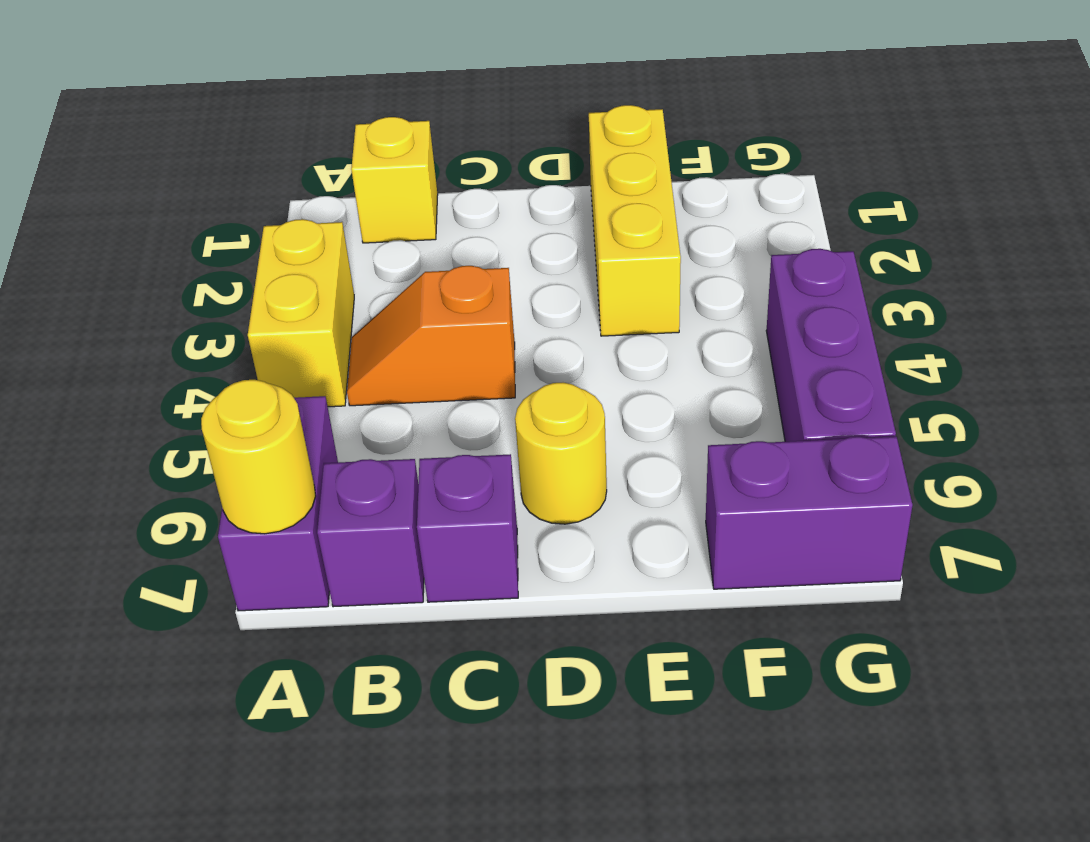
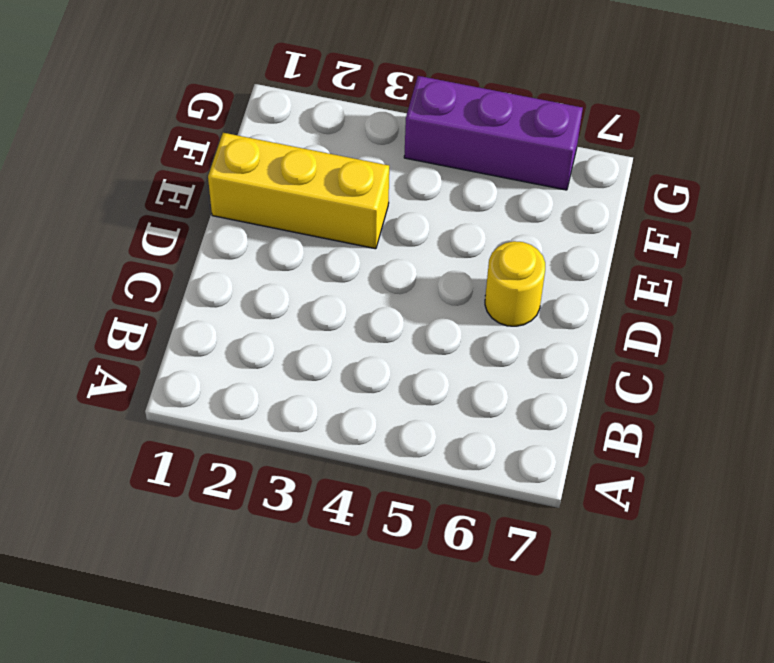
none -> yellow 1x2 brick [248,219,354,407]
none -> purple 1x2 brick [218,396,338,611]

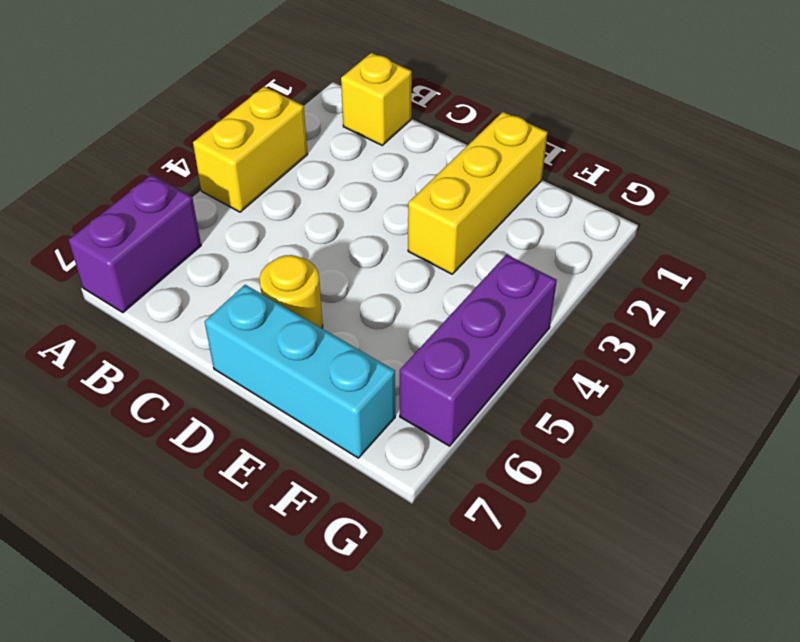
cyan 1x3 brick [205,285,395,458] -> purple 1x2 brick [706,437,913,589]
none -> orange 1x2 slope [347,266,515,406]
none -> purple 1x1 brick [317,459,424,607]

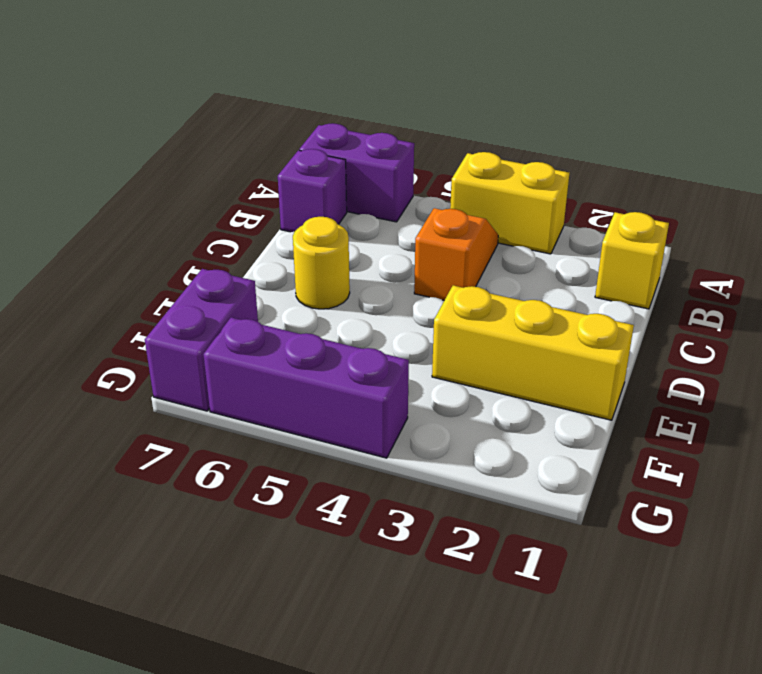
none -> purple 1x1 brick [417,454,518,602]
none -> yellow 1x1 round brick [201,380,316,534]

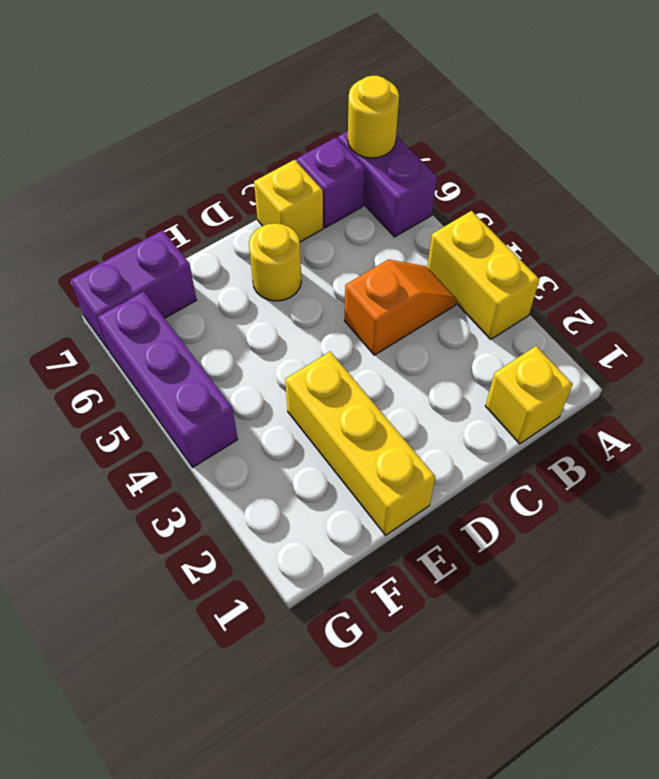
yellow 1x1 brick [254,160,323,242] -> purple 1x1 brick [417,454,518,602]

